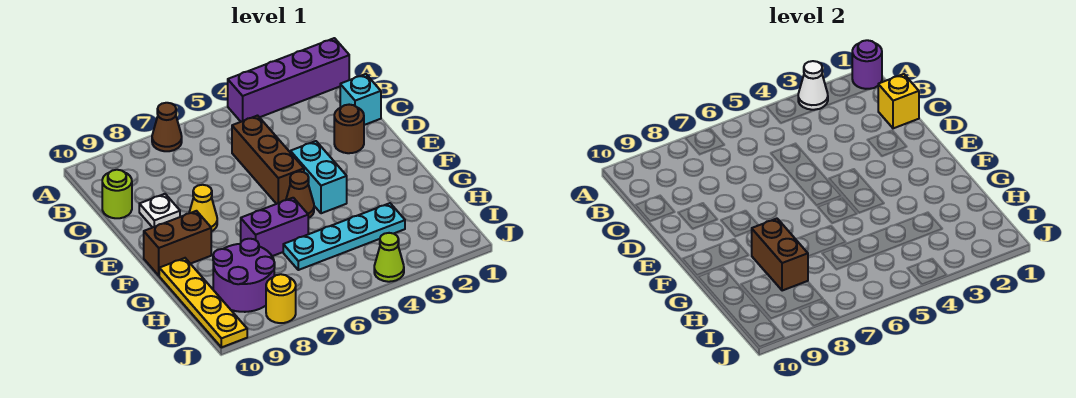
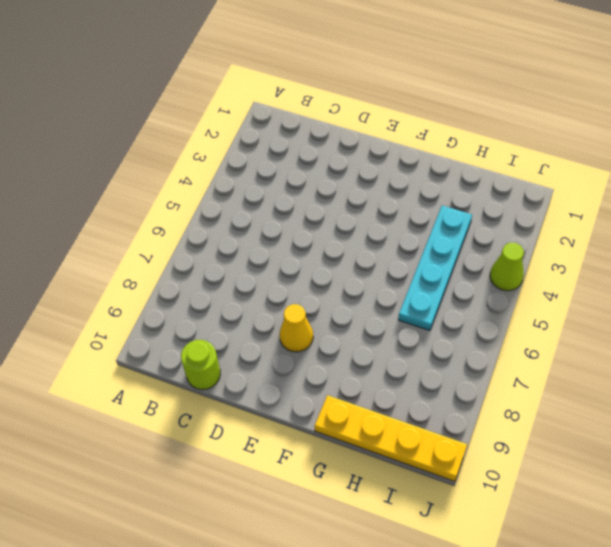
none -> purple 1x4 brick [228,38,349,122]
none -> brown 1x1 cone [152,103,182,151]
none -> cyan 1x1 brick [340,74,381,125]

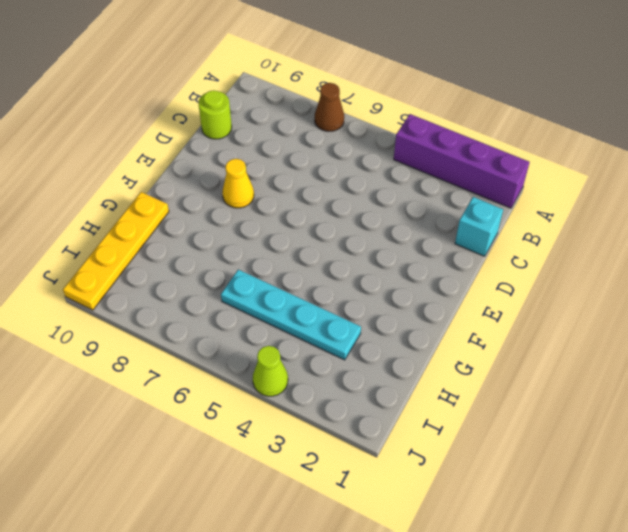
none -> brown 1x3 brick [232,116,304,204]
none -> brown 1x1 round brick [334,105,364,153]
none -> white 1x1 plate [139,194,180,228]

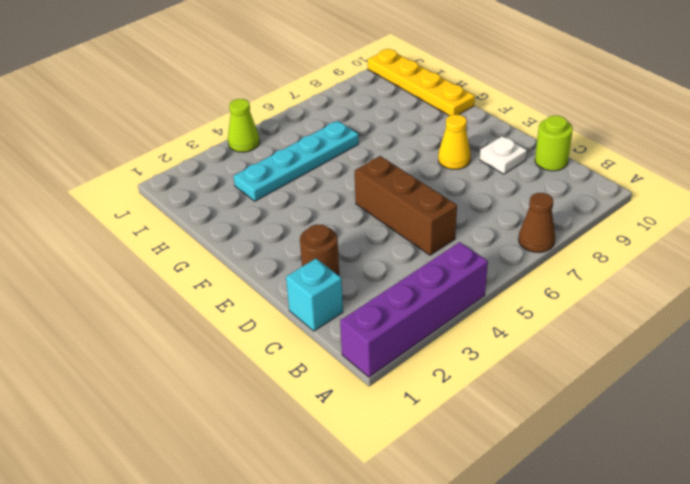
none -> cyan 1x2 brick [290,141,347,213]
none -> brown 1x1 cone [286,172,314,218]
none -> brown 1x2 brick [144,211,211,276]

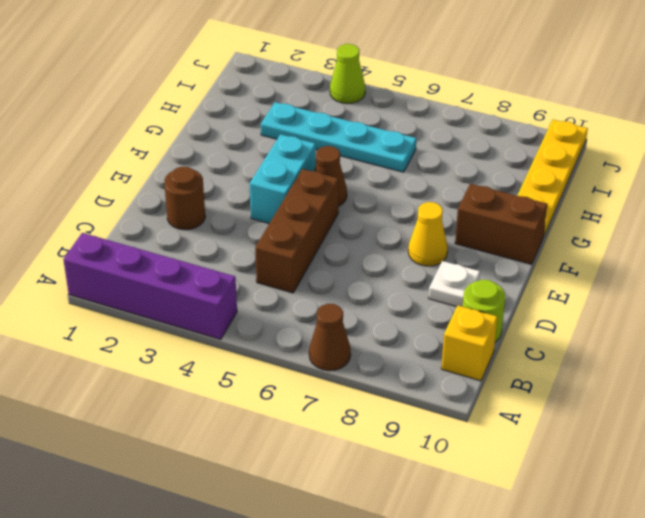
yellow 1x1 brick [441,305,497,381] -> yellow 1x1 brick moved to [878,74,919,128]
none -> cyan 1x1 brick [340,74,381,125]
none -> purple 1x2 brick [241,198,308,256]
none -> purple 2x2 round brick [213,239,275,312]

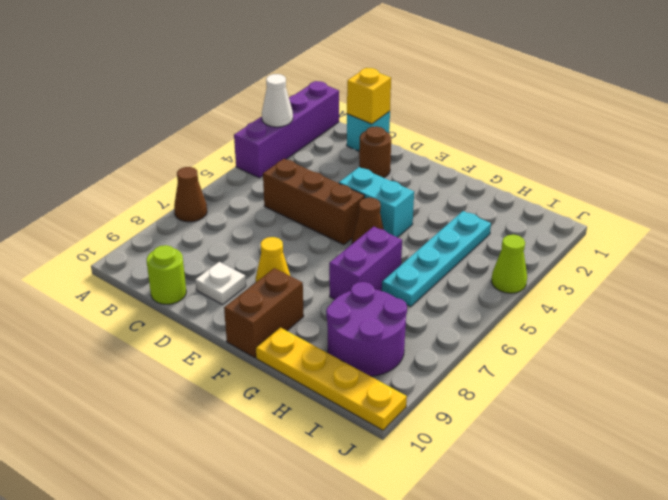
none -> yellow 1x1 round brick [266,274,296,323]
none -> purple 1x1 round brick [852,40,882,89]
none -> brown 1x2 brick [751,219,808,291]

